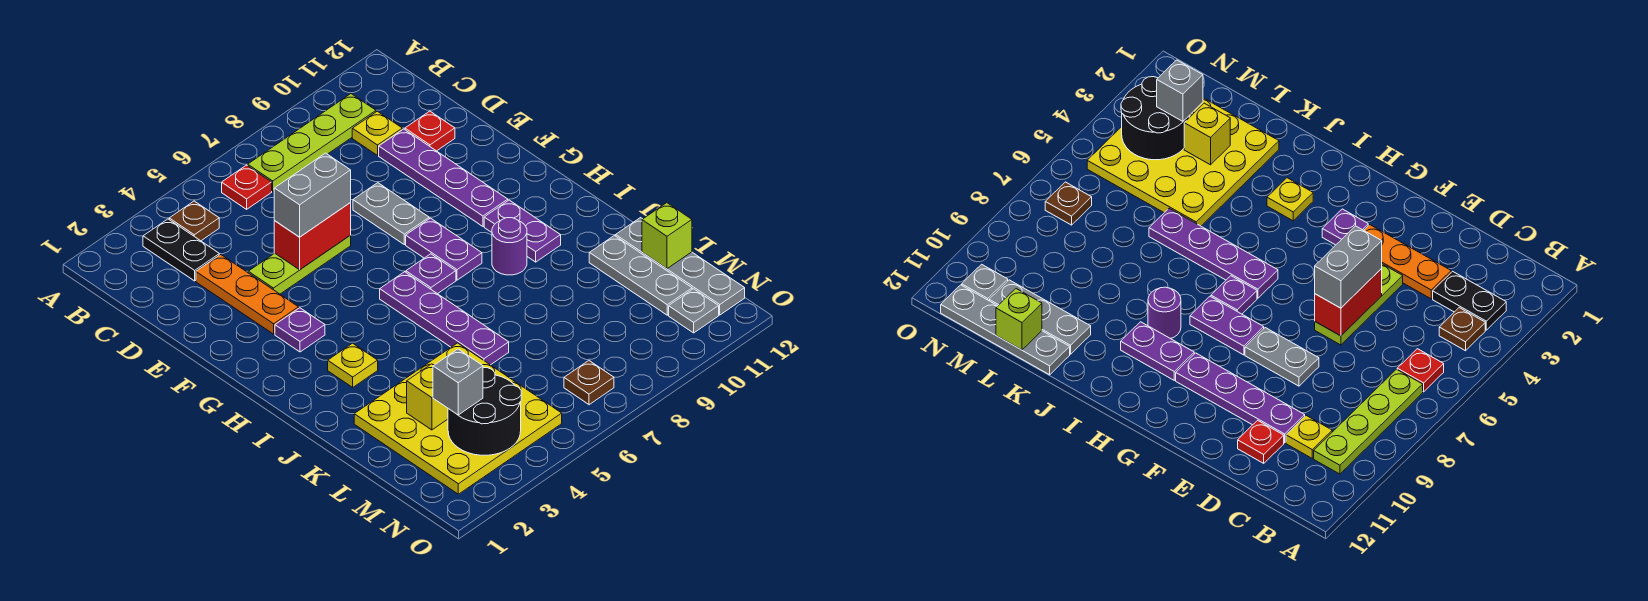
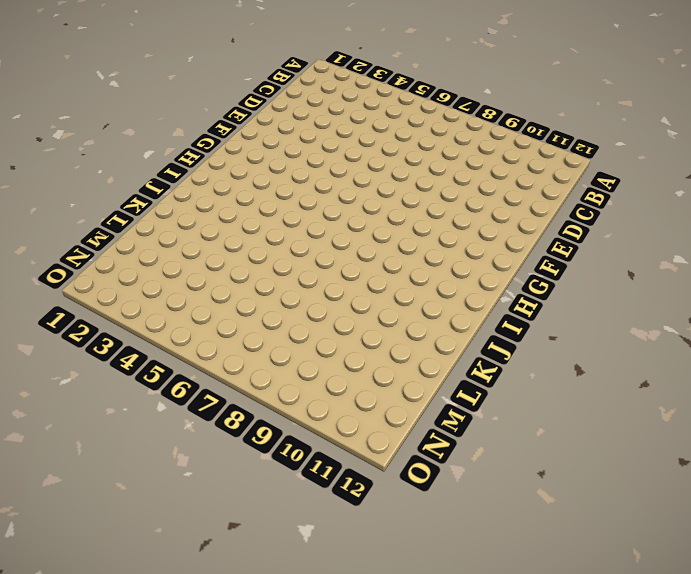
none -> black 1x2 plate [143,219,219,281]
none -> brown 1x1 plate [169,201,219,241]
none -> red 1x1 plate [222,165,272,209]

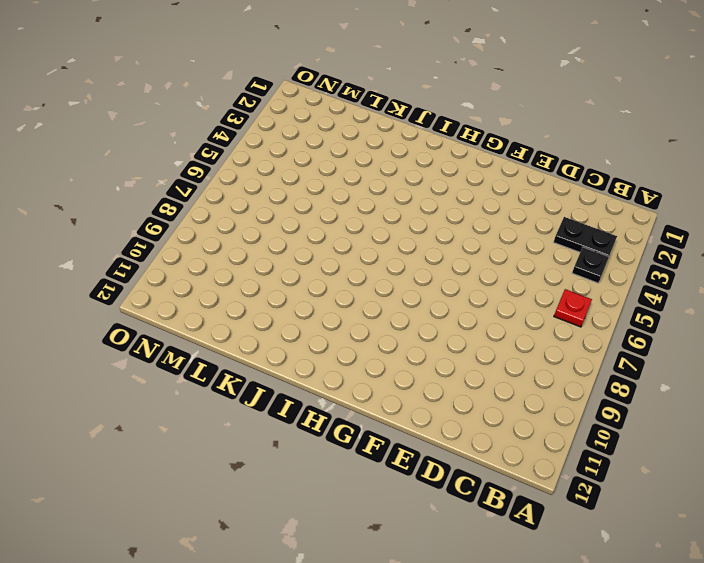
black 1x1 plate [572,247,609,283] -> brown 1x1 plate [169,201,219,241]
none -> lime 1x4 plate [248,94,376,191]
none -> yellow 1x1 plate [352,111,402,155]
none -> orange 1x3 plate [196,255,299,334]

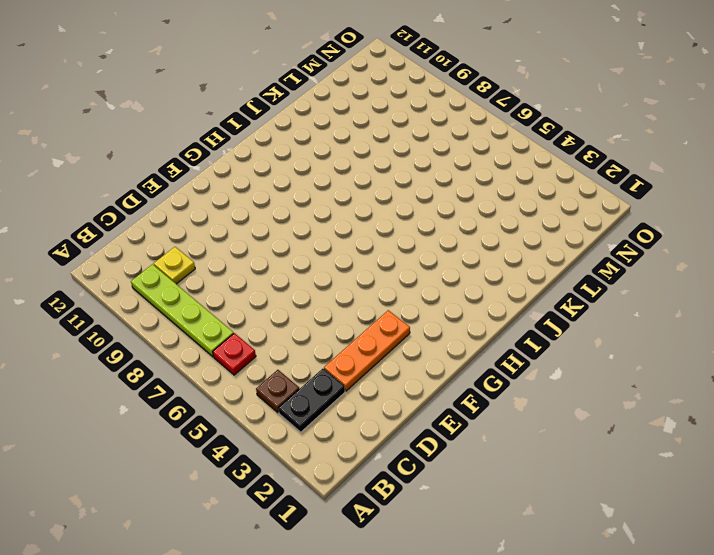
none -> purple 1x4 plate [379,129,508,226]
none -> red 1x1 plate [405,111,455,151]
none -> lime 1x3 plate [248,235,351,294]

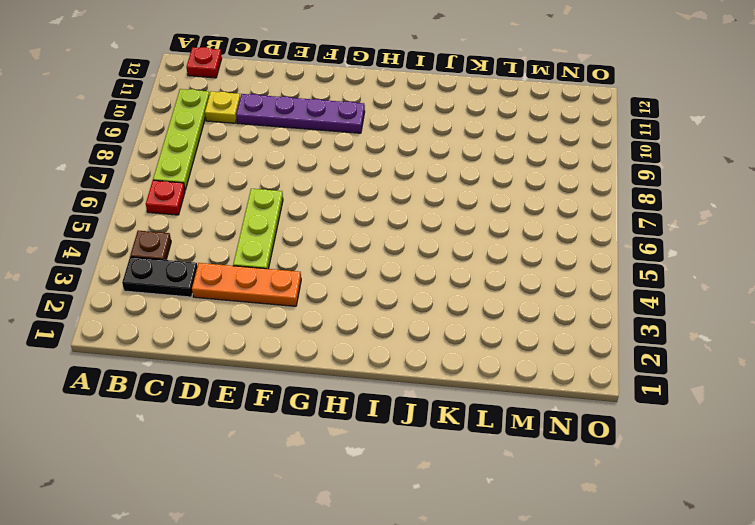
red 1x1 plate [186,47,222,78] -> red 1x1 plate moved to [405,111,455,151]
none -> grey 1x2 plate [353,183,429,245]
none -> purple 1x1 plate [275,308,325,352]
none -> purple 1x2 plate [406,218,482,280]

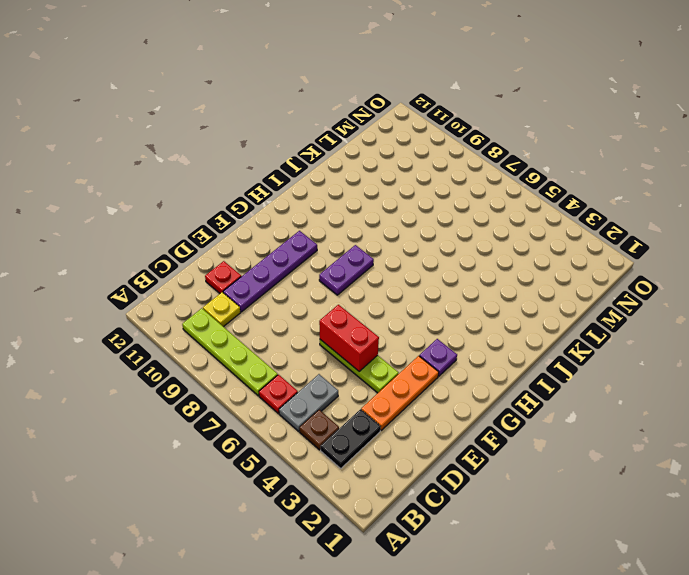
grey 1x2 plate [279,374,338,431] -> grey 1x2 plate moved to [353,183,429,245]
none -> purple 1x4 plate [380,272,509,365]
none -> purple 1x1 plate [406,254,456,294]
none -> purple 1x2 plate [484,200,561,262]

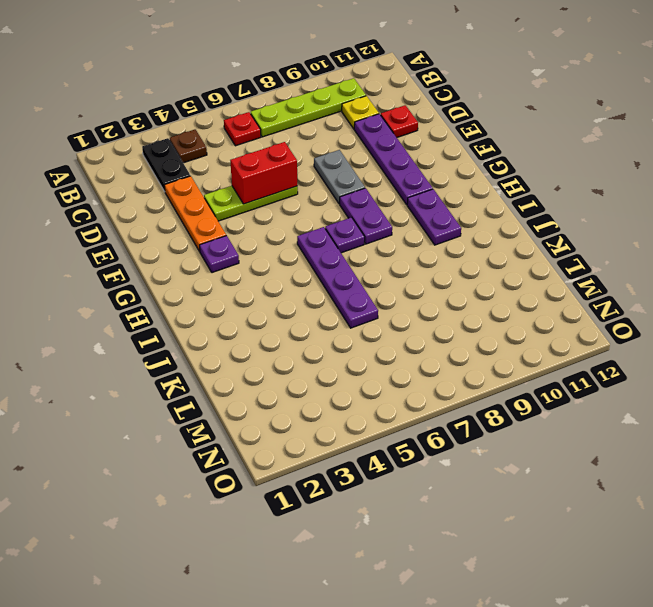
none -> yellow 1x1 plate [328,343,378,387]
none -> purple 1x1 round brick [492,218,527,275]
none -> yellow 4x4 plate [354,343,562,494]

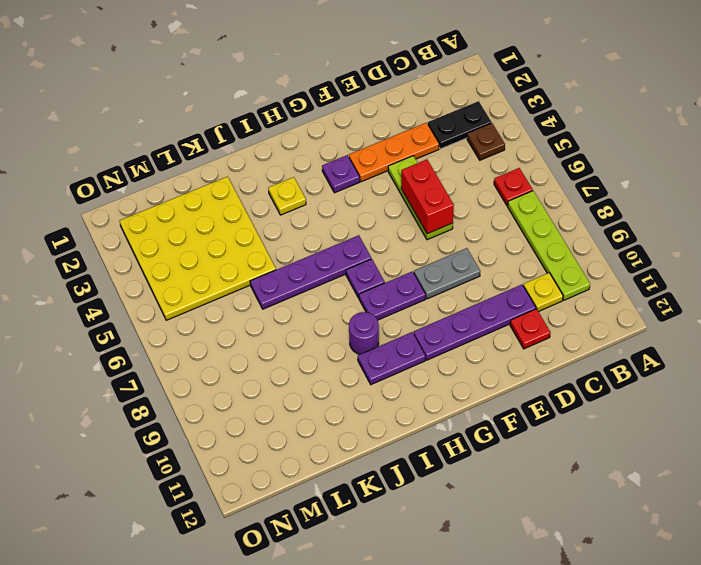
none -> grey 1x3 plate [589,235,692,315]
none -> grey 1x4 plate [616,218,745,315]
none -> brown 1x1 plate [564,361,614,405]

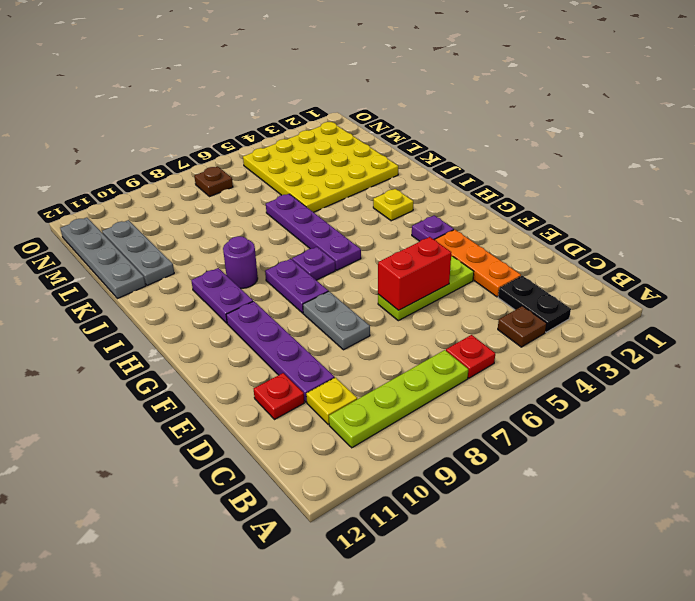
none -> grey 1x1 plate [669,289,719,333]
none -> yellow 1x1 brick [407,364,448,430]
none -> lime 1x1 brick [642,203,692,269]

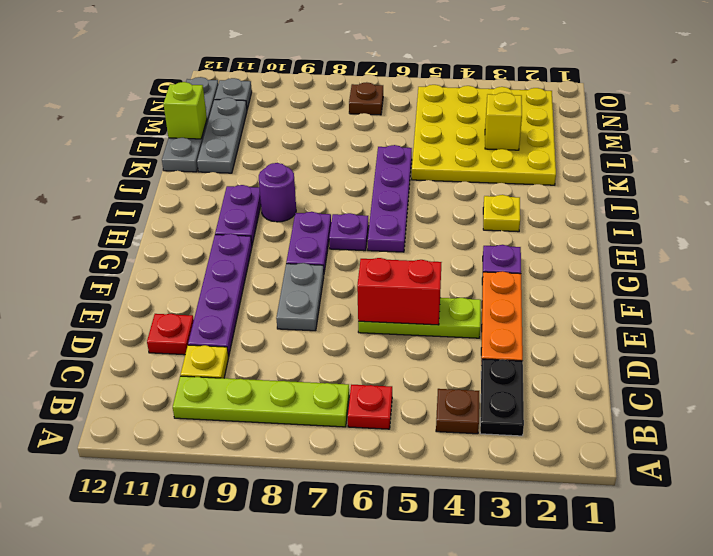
none -> black 2x2 round brick [448,368,521,455]
none -> grey 1x2 brick [274,153,351,237]
none -> grey 1x1 brick [433,349,483,415]

